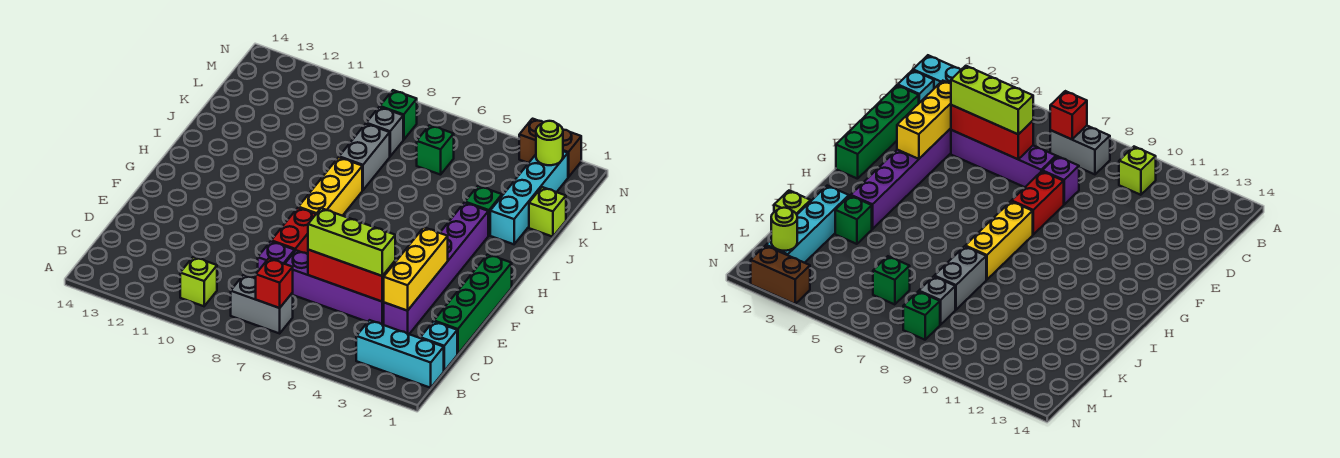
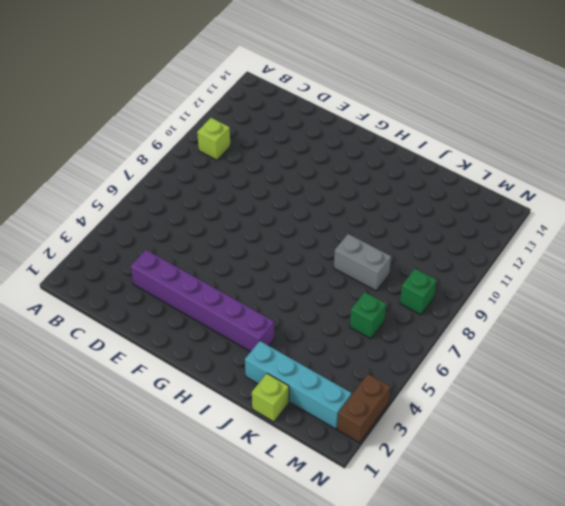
none -> cyan 1x3 brick [356,320,444,388]
none -> grey 1x2 brick [231,275,293,333]
none -> cyan 1x1 brick [420,321,457,371]

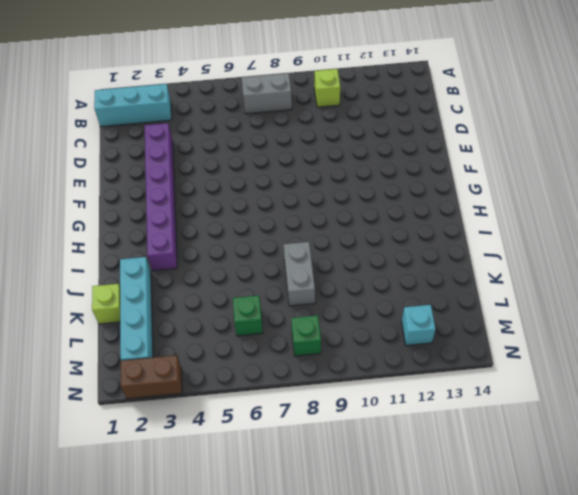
cyan 1x1 brick [402,305,435,345] -> cyan 1x1 brick moved to [420,321,457,371]
none -> green 1x4 brick [434,254,512,354]
none -> purple 1x4 brick [285,250,384,325]
none -> purple 1x1 brick [258,241,295,271]

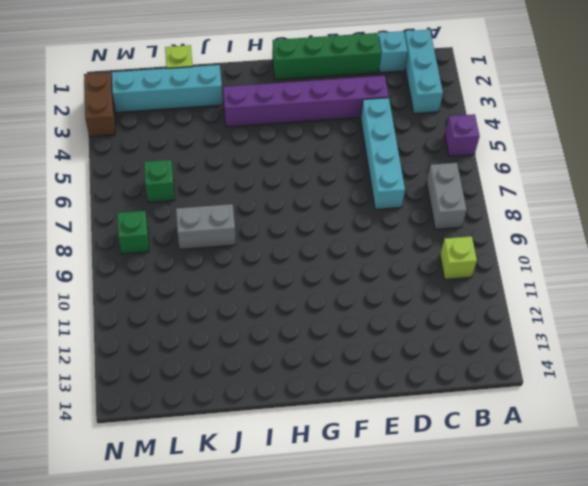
purple 1x1 brick [445,114,480,156] -> purple 1x1 brick moved to [258,241,295,271]
cyan 1x4 brick [361,98,405,209] -> purple 1x4 brick [285,250,384,325]
none -> red 1x2 brick [271,208,316,254]
none -> yellow 1x3 brick [298,157,362,216]
none -> green 1x1 brick [465,186,502,235]

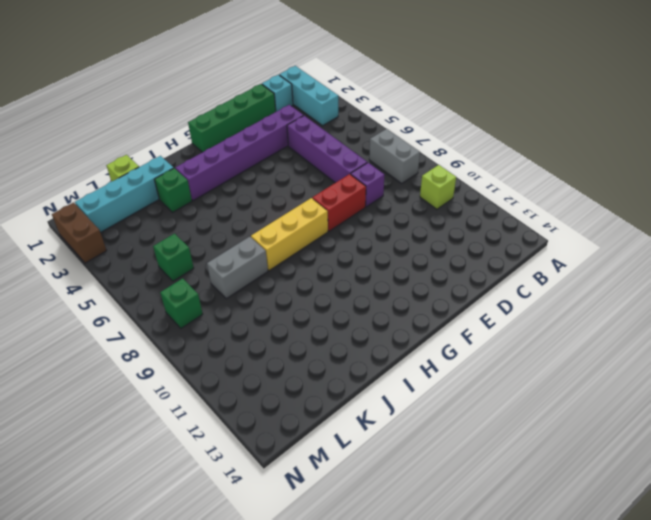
none -> grey 1x1 brick [366,107,403,156]
none -> red 1x1 brick [256,258,293,308]
none -> yellow 1x3 brick [383,228,448,311]

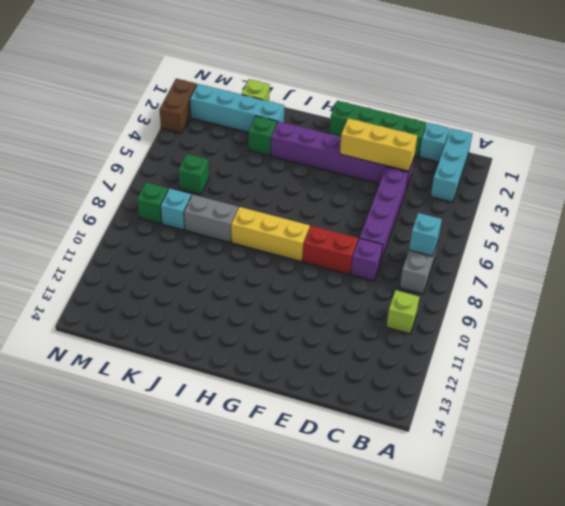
cyan 1x1 brick [409,213,442,256] -> red 1x1 brick [256,258,293,308]
cyan 1x1 brick [160,188,191,230] -> grey 1x1 brick [366,107,403,156]
none -> red 1x3 brick [308,250,395,302]
none -> lime 1x1 round brick [536,121,563,165]
none -> lime 1x3 brick [308,208,395,276]

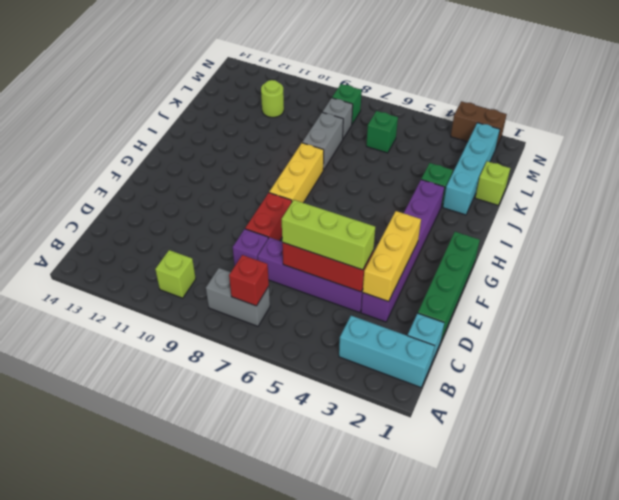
lime 1x1 round brick [261,80,284,117] -> lime 1x1 round brick moved to [536,121,563,165]

